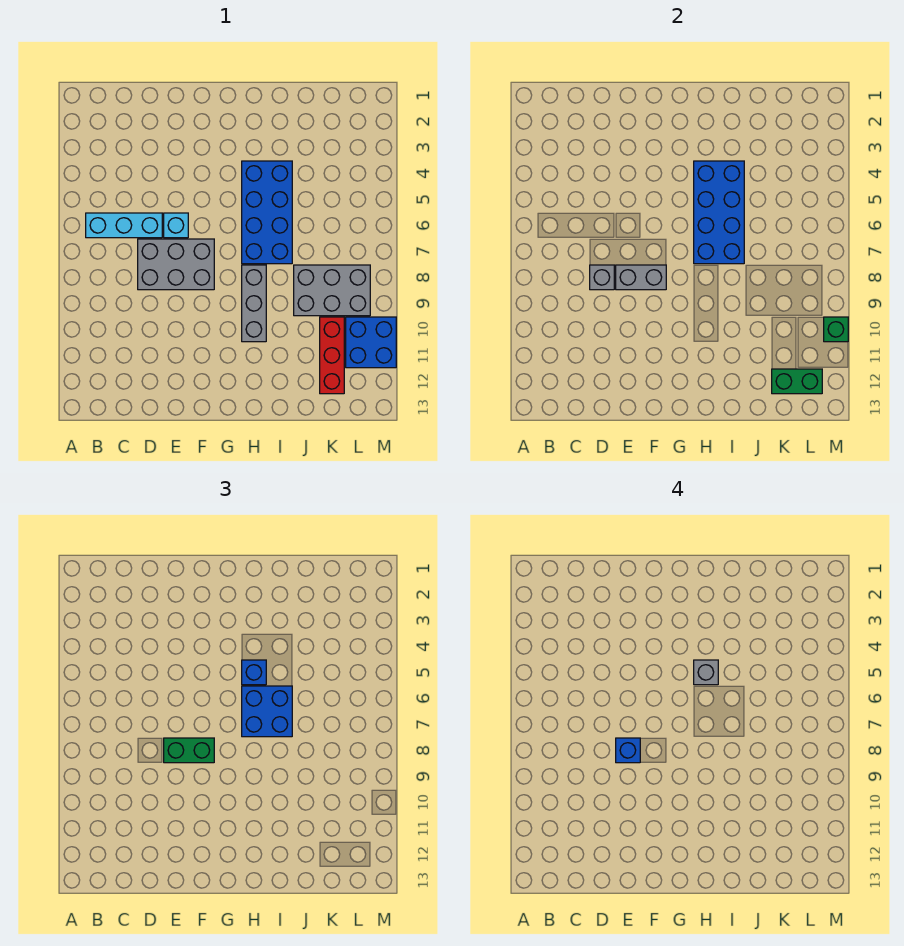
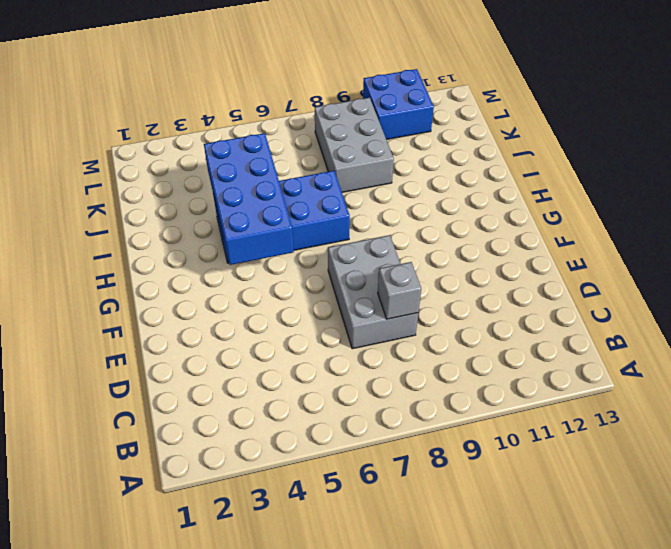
blue 2x4 brick [204,133,294,265] -> blue 2x4 brick turned to [694,161,744,264]
none -> cyan 1x3 brick [86,213,162,238]
none -> cyan 1x1 brick [164,213,188,238]
none -> grey 1x3 brick [242,265,266,342]

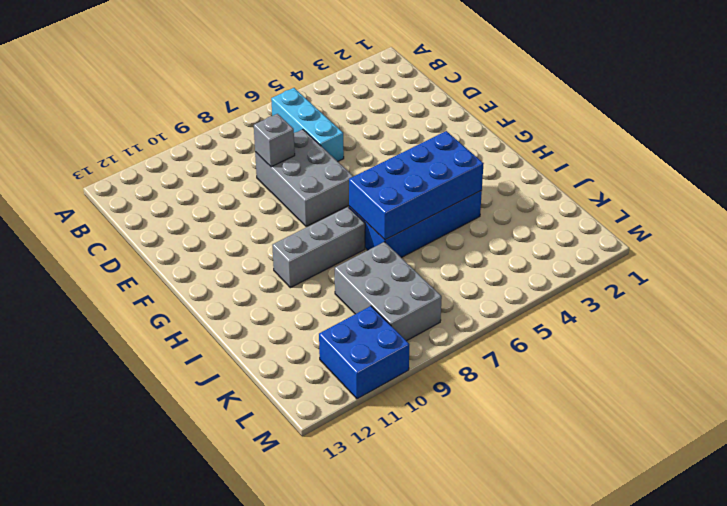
none -> cyan 1x1 brick [164,213,188,238]
none -> red 1x3 brick [320,317,344,394]
none -> grey 1x2 brick [616,265,666,290]

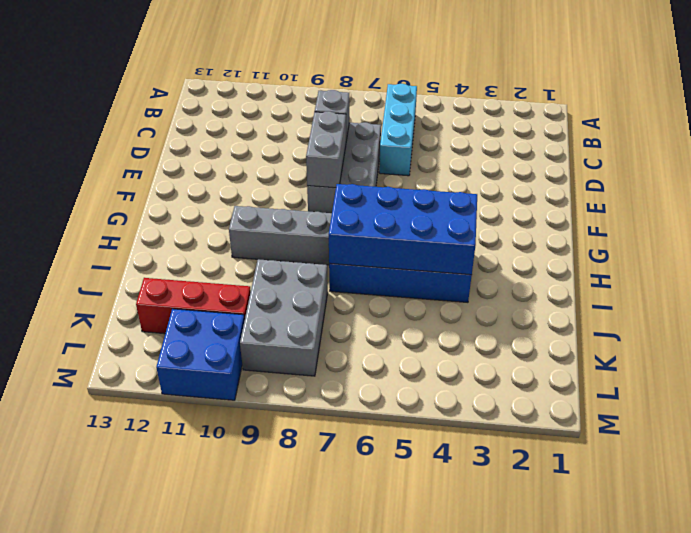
none -> cyan 1x1 brick [164,213,188,238]
none -> green 1x2 brick [772,369,822,394]
none -> green 1x1 brick [824,317,848,342]

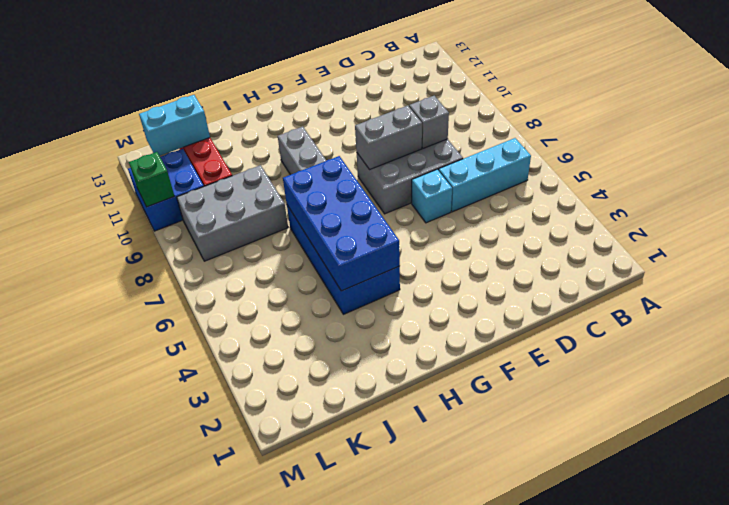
cyan 1x2 brick [139,95,210,156] -> green 1x2 brick [772,369,822,394]
none -> green 1x2 brick [164,738,214,763]
none -> blue 1x1 brick [242,660,266,685]
none -> blue 2x2 brick [242,686,292,737]

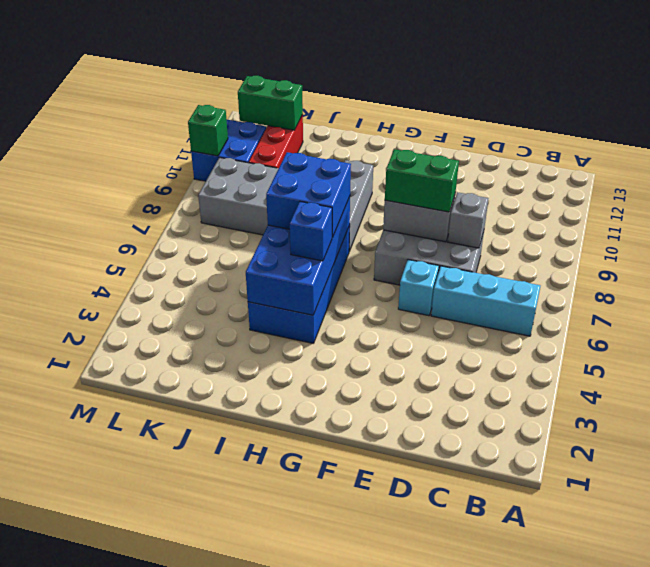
none -> blue 1x1 brick [616,738,640,763]
none -> grey 1x1 brick [694,660,718,685]

